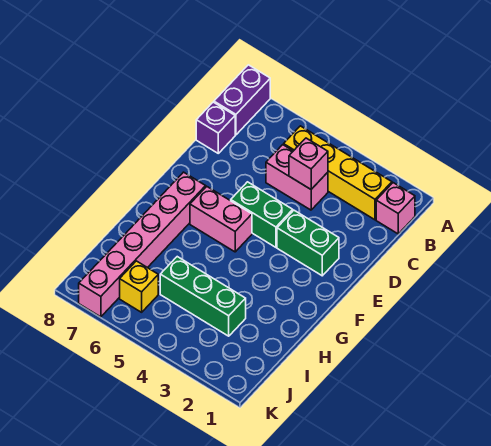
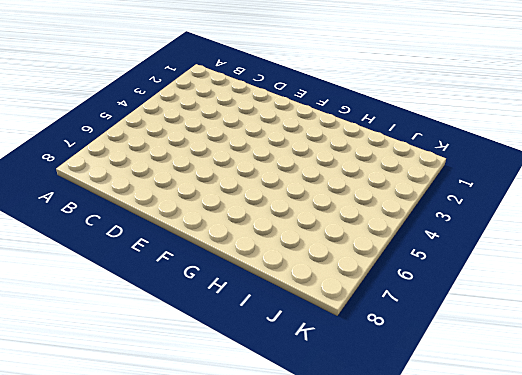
none -> purple 1x2 brick [214,65,270,135]
none -> pink 1x1 brick [376,183,415,234]
none -> yellow 1x4 brick [284,126,392,220]

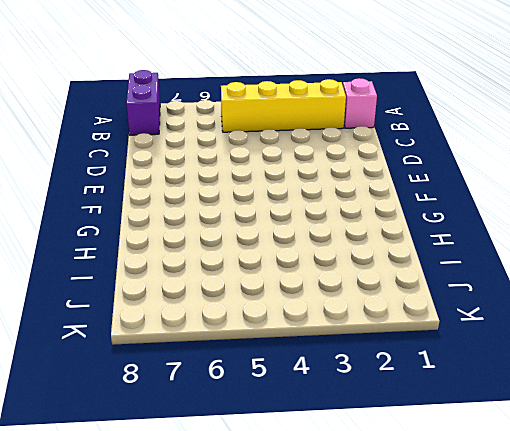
none -> pink 1x2 brick [266,145,328,210]
none -> purple 1x1 brick [196,102,235,153]
none -> green 1x2 brick [277,210,339,276]

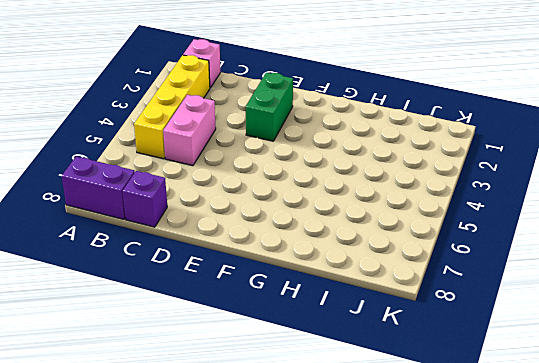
none -> green 1x2 brick [231,182,293,247]
none -> pink 1x2 brick [190,186,252,252]
none -> pink 1x6 brick [79,172,206,317]

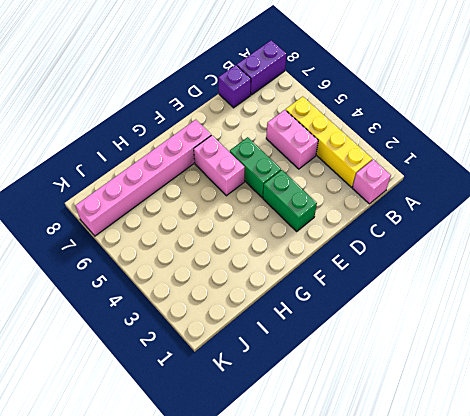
none -> green 1x3 brick [160,257,246,336]
none -> yellow 1x1 brick [120,261,158,312]
none -> pink 1x1 brick [289,138,328,189]

